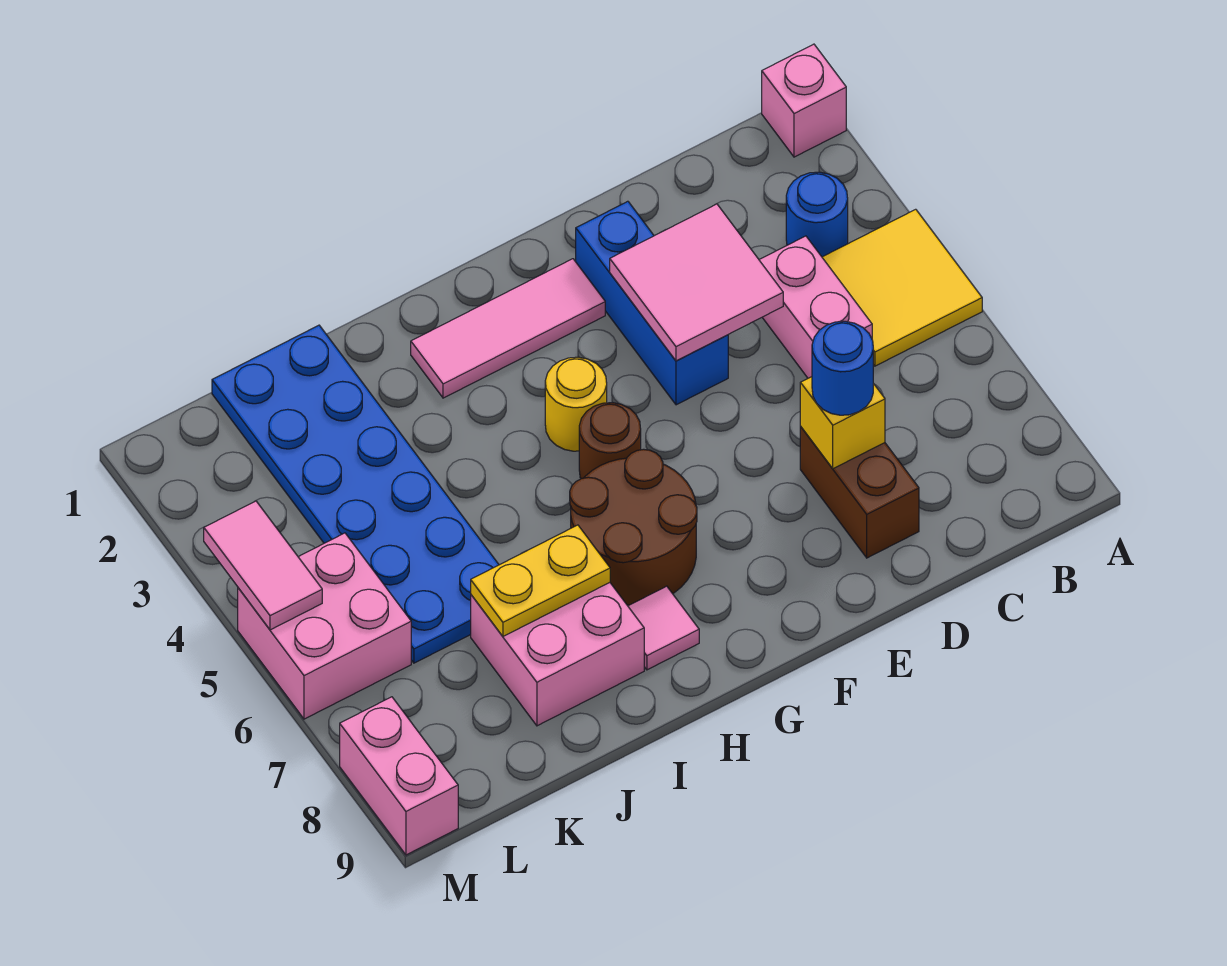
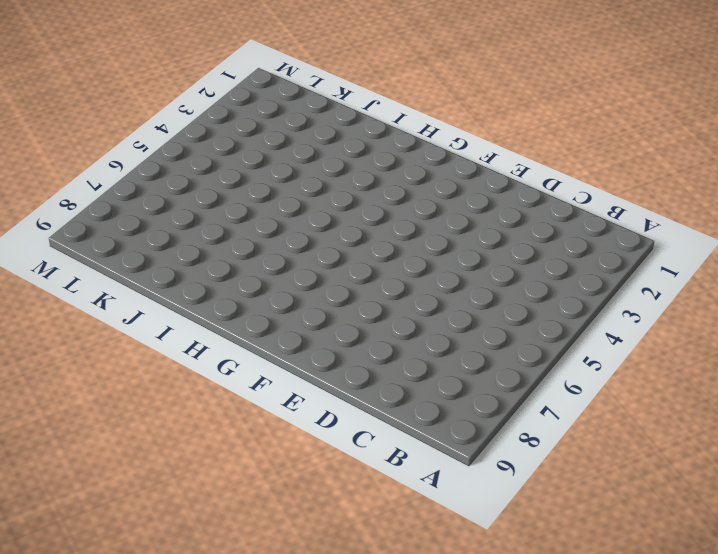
none -> pink 1x1 brick [762,44,846,157]
none -> yellow 2x2 tile [822,209,982,366]
none -> blue 1x1 round brick [786,172,848,257]

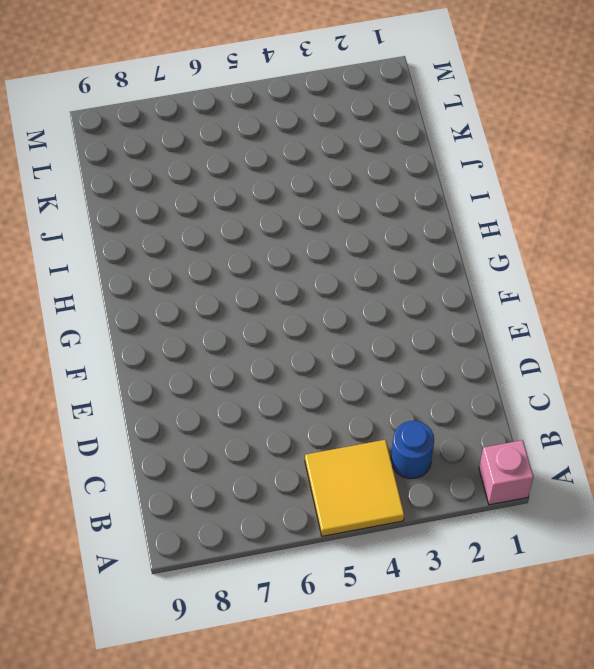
none -> pink 1x2 brick [759,236,872,378]
none -> brown 1x2 brick [800,427,919,558]
none -> blue 1x3 brick [576,201,728,405]

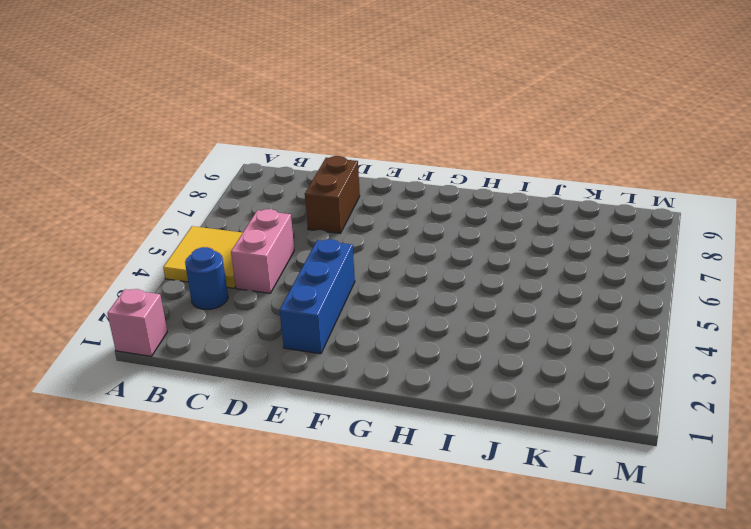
none -> pink 1x3 tile [411,259,605,398]
none -> yellow 1x1 round brick [545,357,607,451]
none -> brown 1x1 round brick [579,403,641,479]

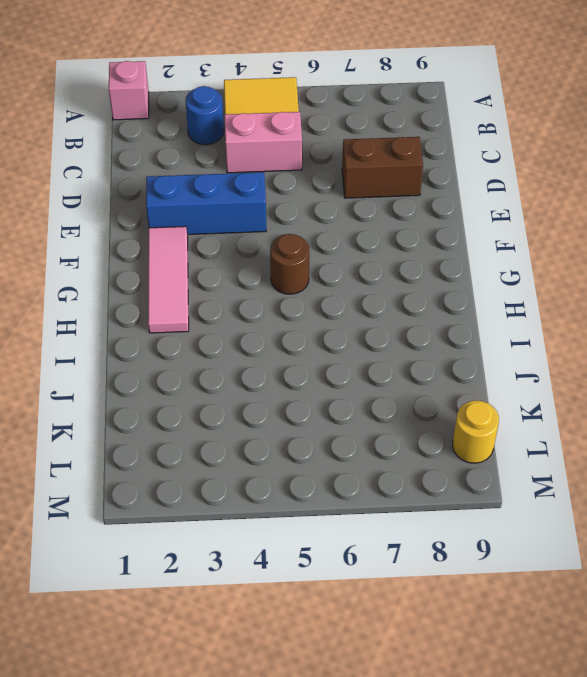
yellow 1x1 round brick [452,400,499,463] -> yellow 1x1 round brick moved to [545,357,607,451]
none -> brown 2x2 round brick [570,449,697,605]
none -> pink 1x1 tile [628,586,699,670]
none -> pink 2x2 brick [471,583,644,726]

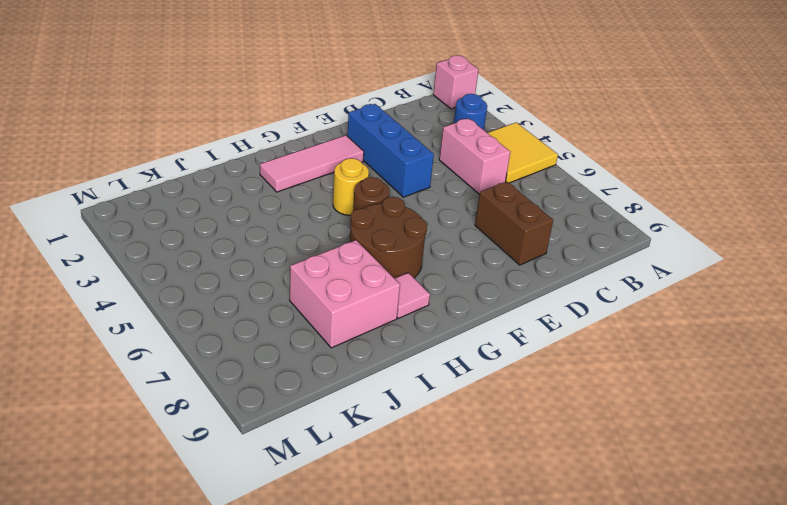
none -> blue 2x6 plate [212,325,499,663]
none -> pink 2x2 brick [238,533,411,719]
none -> pink 1x2 brick [340,697,458,855]

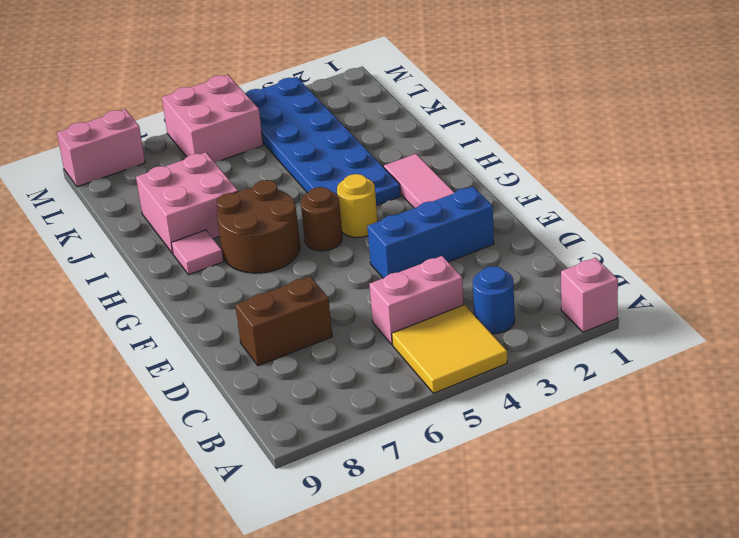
blue 2x6 plate [245,77,401,205] -> blue 2x6 plate turned to [212,325,499,663]
none -> pink 2x2 tile [610,204,783,361]
none -> yellow 1x1 brick [800,377,885,469]
none -> yellow 1x2 plate [471,525,610,636]

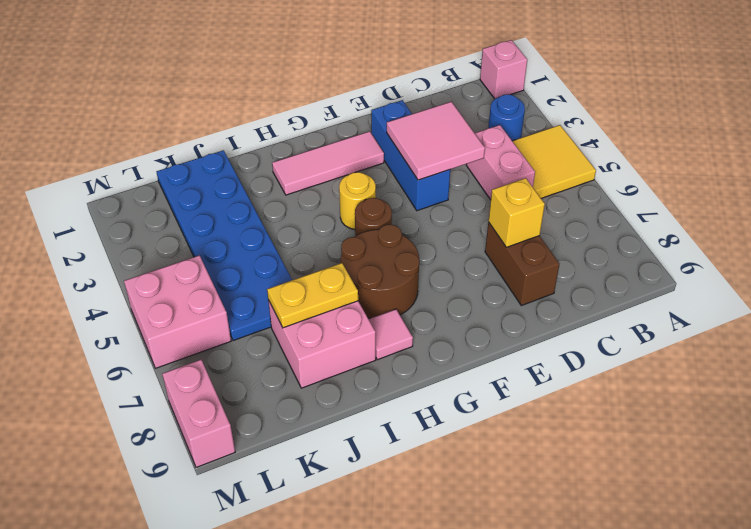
none -> pink 1x2 tile [204,501,322,630]
none -> blue 1x1 round brick [812,321,873,415]

